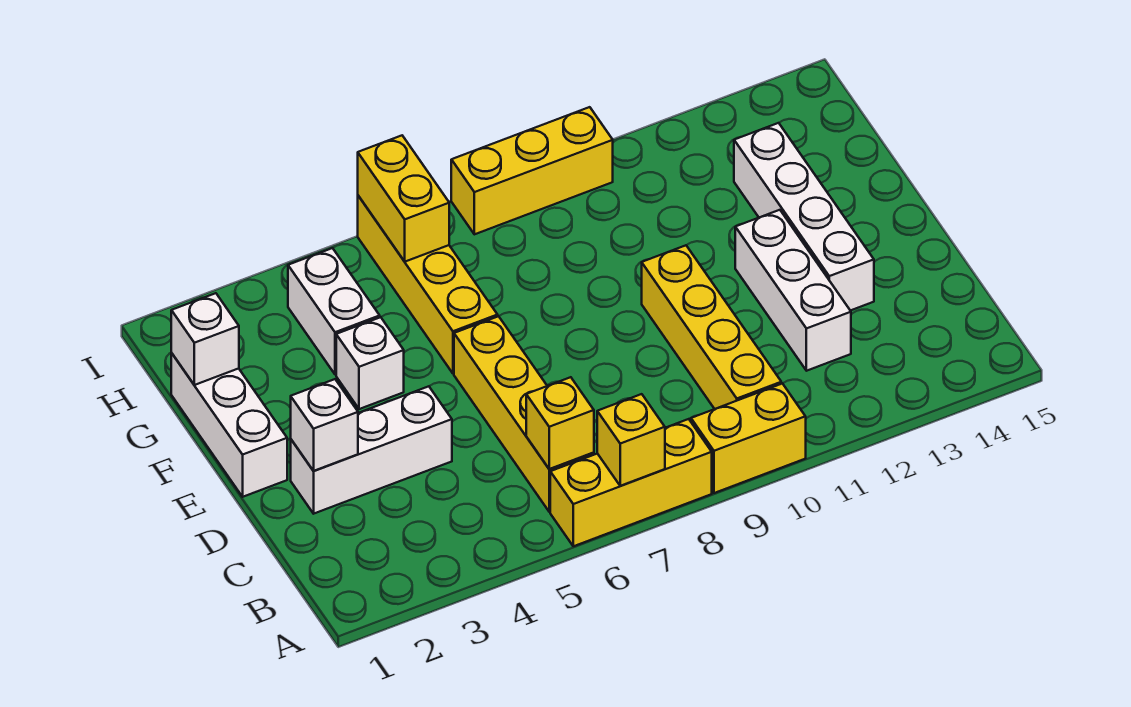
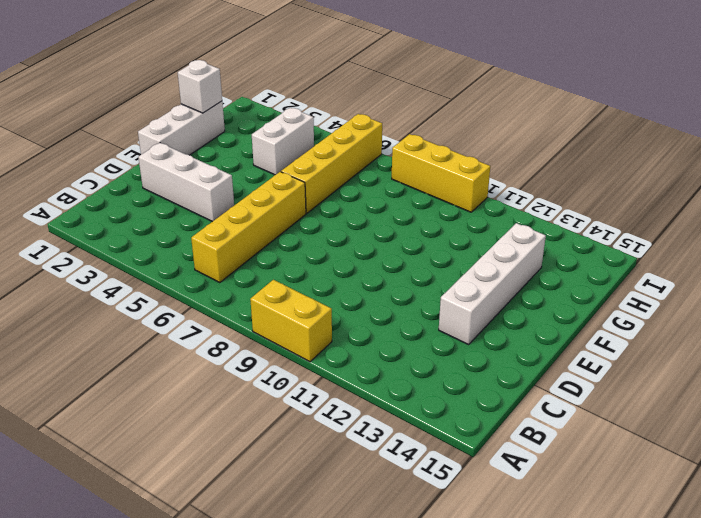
none -> yellow 1x3 brick [550,419,712,546]
none -> yellow 1x4 brick [642,245,781,409]
none -> white 1x3 brick [735,210,851,371]

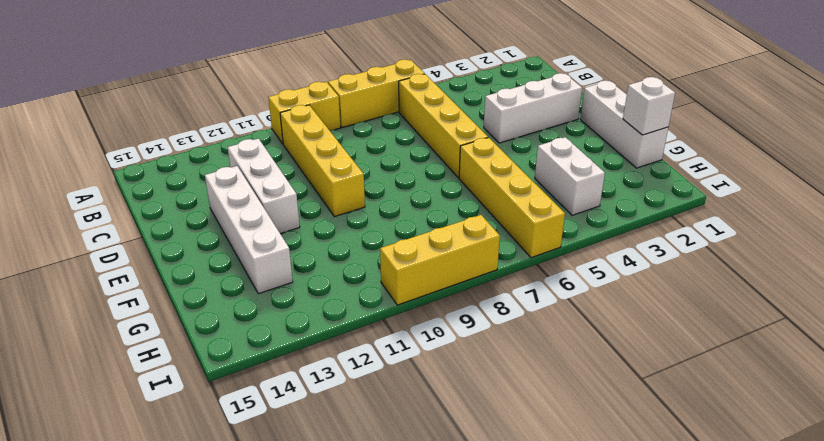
none -> white 1x1 brick [336,317,404,409]
none -> yellow 1x1 brick [597,394,665,486]
none -> yellow 1x1 brick [526,377,594,469]

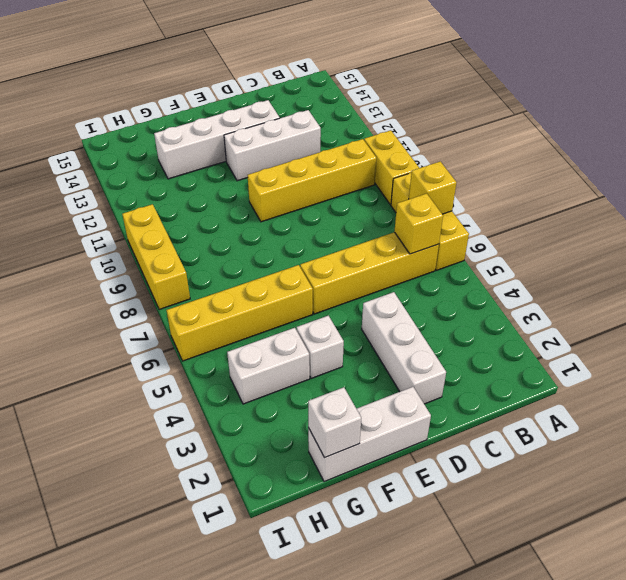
none -> white 1x1 brick [291,379,358,471]
none -> yellow 1x2 brick [358,136,449,262]

